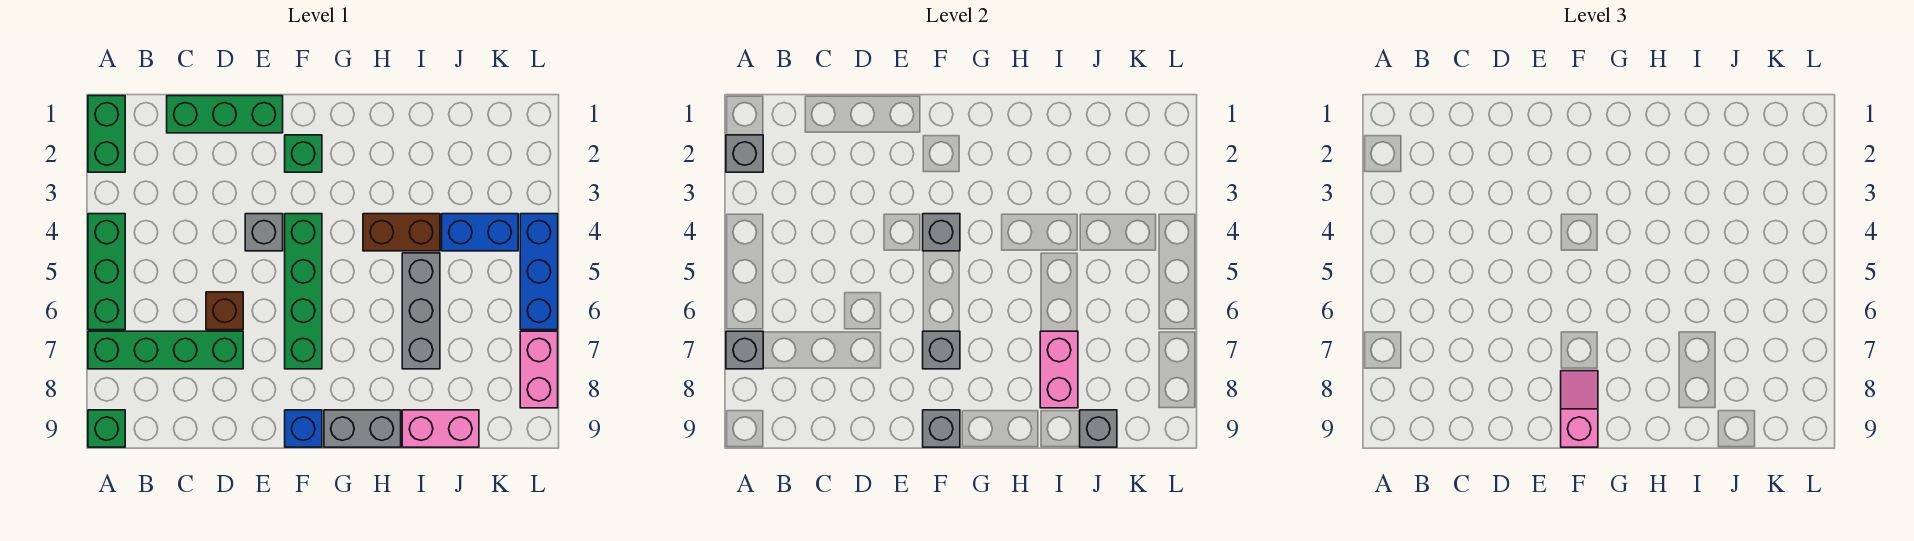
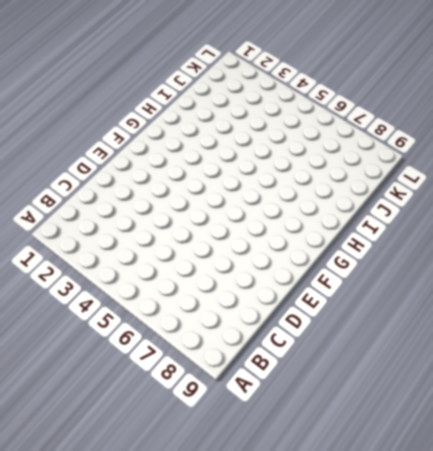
none -> green 1x2 brick [88,96,125,172]
none -> green 1x3 brick [88,214,125,330]
none -> green 1x4 brick [88,331,243,369]

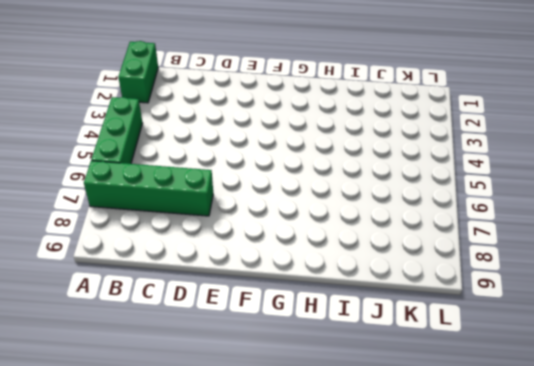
none -> green 1x1 brick [88,410,125,447]
none -> green 1x3 brick [167,96,283,133]
none -> brown 1x1 brick [206,292,243,330]

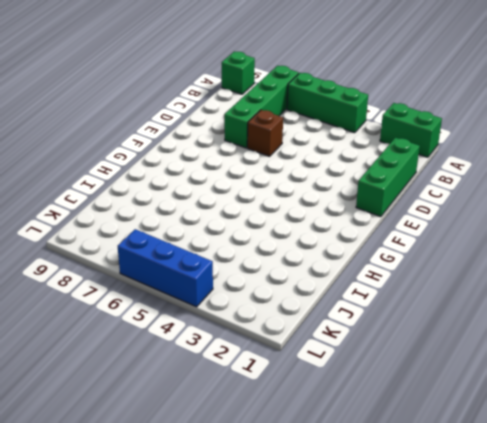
none -> grey 1x1 brick [245,214,283,251]
none -> green 1x1 brick [285,135,322,172]
none -> green 1x4 brick [285,214,322,369]

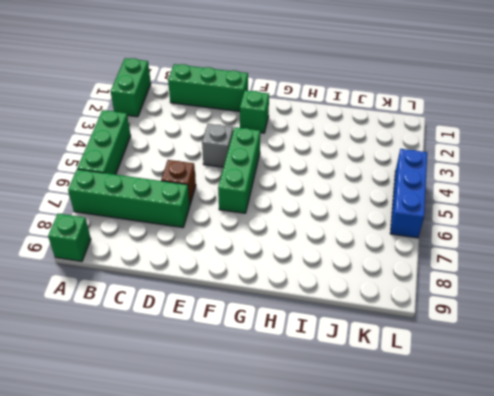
green 1x3 brick [218,127,260,213] -> green 1x4 brick [285,214,322,369]
none -> blue 1x1 brick [285,410,322,447]
none -> grey 1x2 brick [324,410,401,447]
none -> brown 1x2 brick [363,214,440,251]

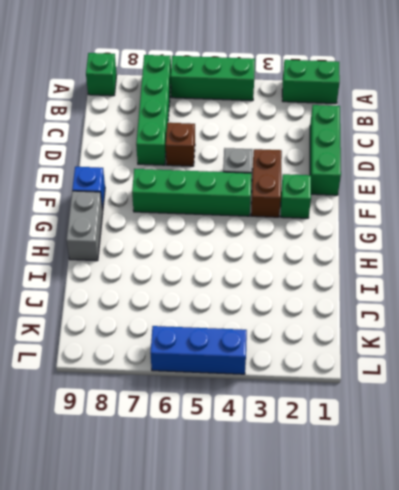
brown 1x2 brick [251,149,282,217] -> brown 1x2 brick moved to [363,214,440,251]
none -> grey 1x3 brick [402,253,440,369]
none -> pink 1x2 brick [402,410,479,447]
none -> blue 1x2 brick [442,214,518,251]

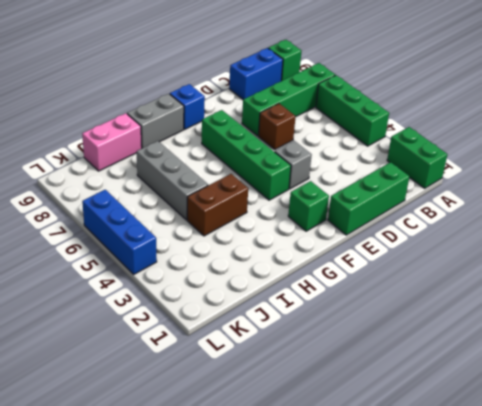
blue 1x2 brick [229,48,283,99] -> blue 1x2 brick moved to [442,214,518,251]
none -> pink 1x2 brick [520,331,558,408]
none -> grey 1x1 brick [726,135,763,172]
none -> grey 1x1 brick [726,331,763,369]

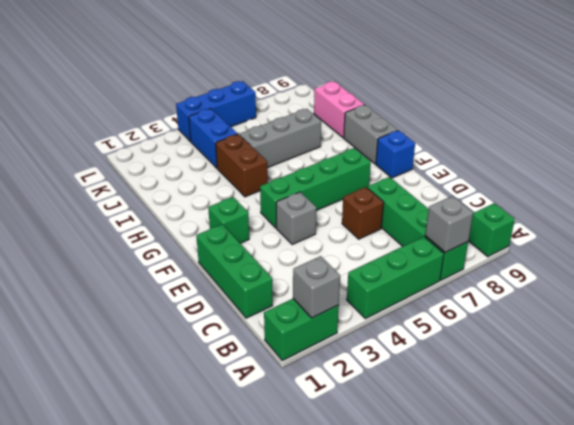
none -> pink 1x2 brick [520,331,558,408]
none -> grey 1x1 brick [923,214,960,251]
none -> grey 1x1 brick [923,331,960,369]

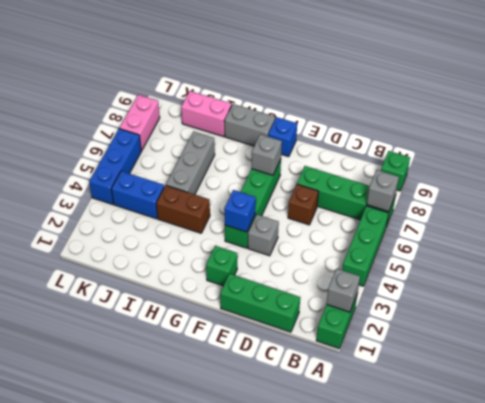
blue 1x1 brick [224,190,256,232] -> grey 1x1 brick [923,214,960,251]
none -> grey 1x1 brick [923,410,960,447]
none -> pink 1x2 brick [1040,331,1078,408]
none -> grey 1x1 brick [1080,410,1117,447]

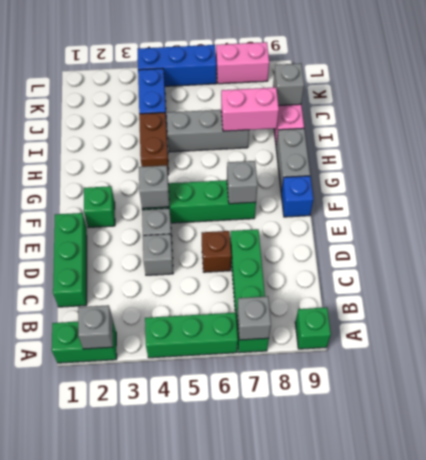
grey 1x1 brick [143,234,173,275] -> grey 1x1 brick moved to [923,410,960,447]
none -> pink 1x2 slope [1561,371,1598,447]

